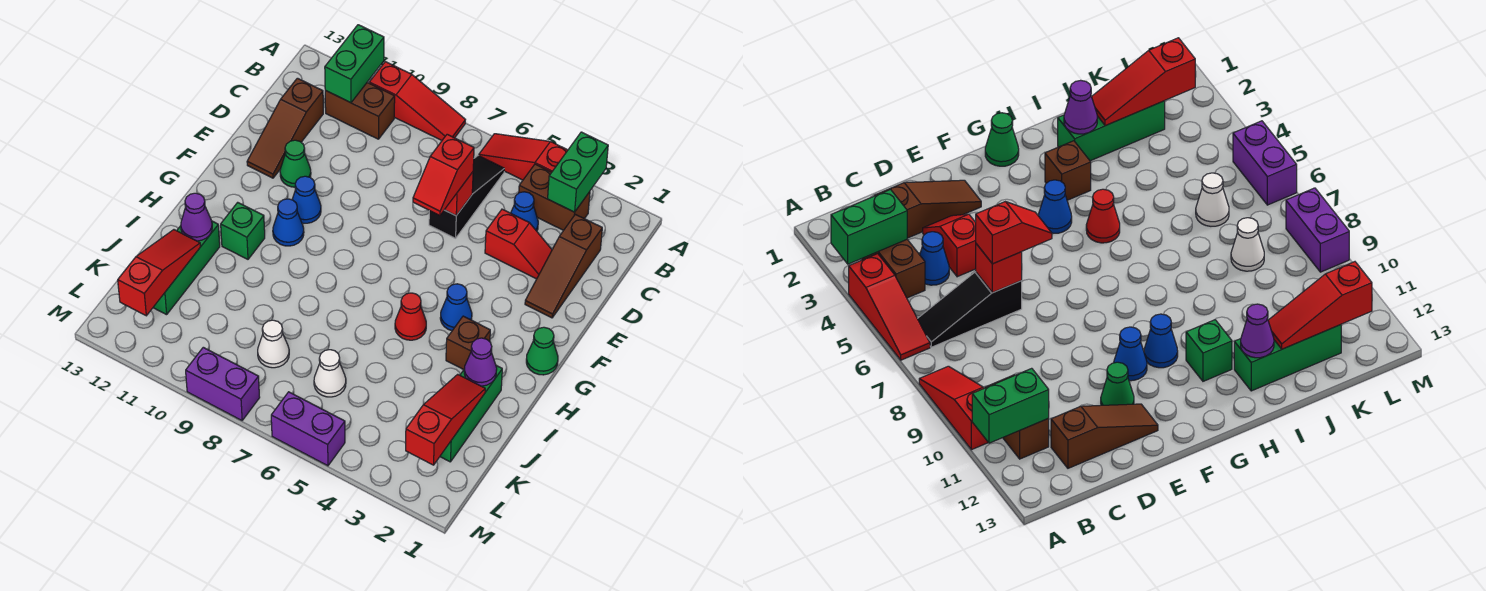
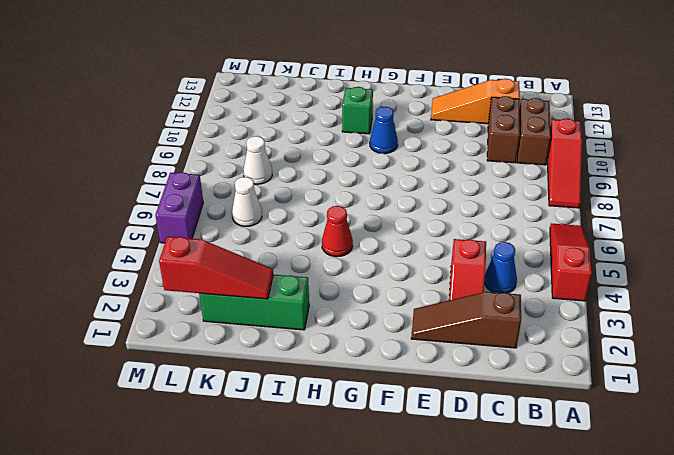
brown 1x2 brick [487,96,520,163] -> brown 1x2 brick moved to [519,164,590,230]
orange 1x3 slope [431,79,520,124] -> brown 1x3 slope [247,78,323,178]
none -> black 1x3 slope [429,155,504,238]
none -> green 1x1 cone [280,140,311,187]
none -> blue 1x1 cone [292,176,321,223]
none -> green 1x1 cone [526,327,558,375]

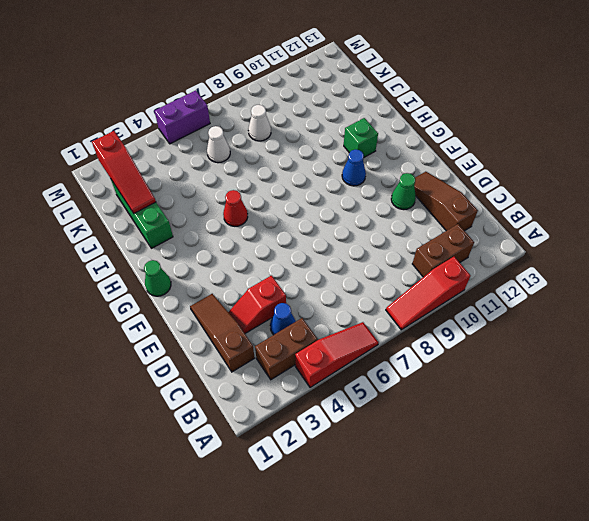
none -> black 1x3 slope [429,155,504,238]
none -> blue 1x1 cone [292,176,321,223]
none -> blue 1x1 cone [440,284,472,331]
none -> brown 1x1 brick [446,316,490,370]

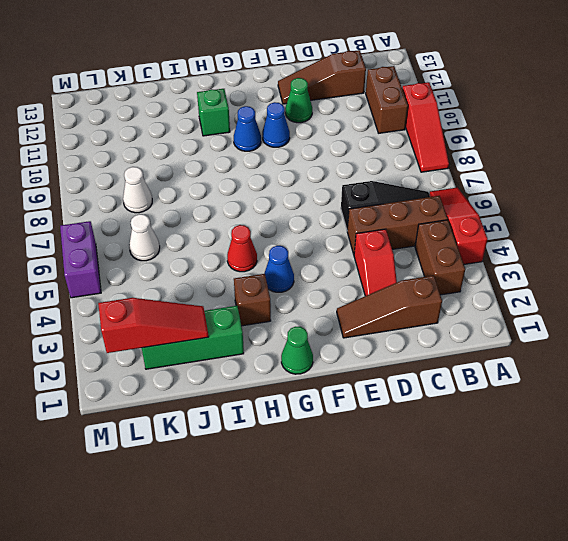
brown 1x3 brick [347,196,448,254] -> none
none -> blue 1x1 cone [511,192,538,231]
none -> green 1x3 brick [153,221,220,315]
none -> purple 1x2 brick [186,347,260,420]
none -> green 1x2 brick [548,132,608,212]

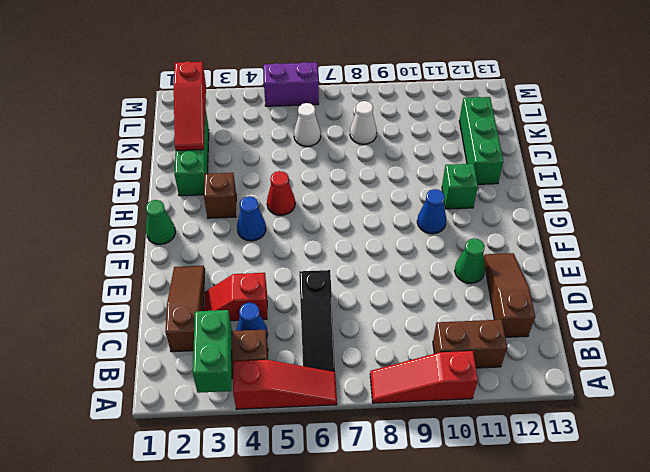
none -> blue 1x1 cone [292,176,321,223]
none -> purple 1x2 brick [186,347,260,420]
none -> green 1x2 brick [325,25,384,103]
none -> red 1x1 brick [445,172,473,216]

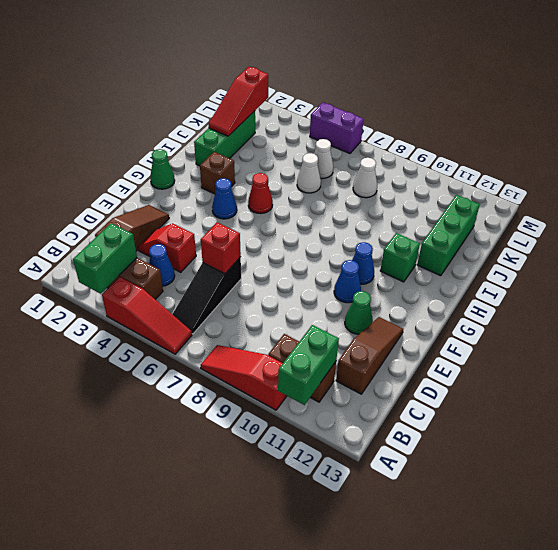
white 1x1 cone [297,153,321,193] -> none
none -> purple 1x2 brick [186,347,260,420]
none -> purple 1x1 cone [464,338,497,386]
none -> purple 1x1 cone [181,193,212,241]
none -> red 1x3 slope [118,230,200,316]

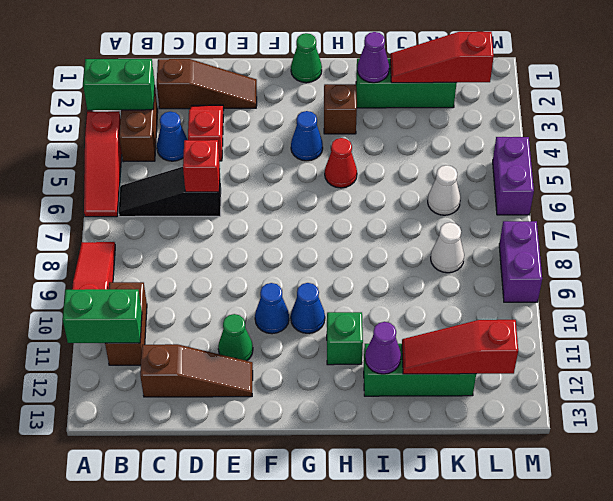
none -> red 1x2 slope [413,134,474,215]

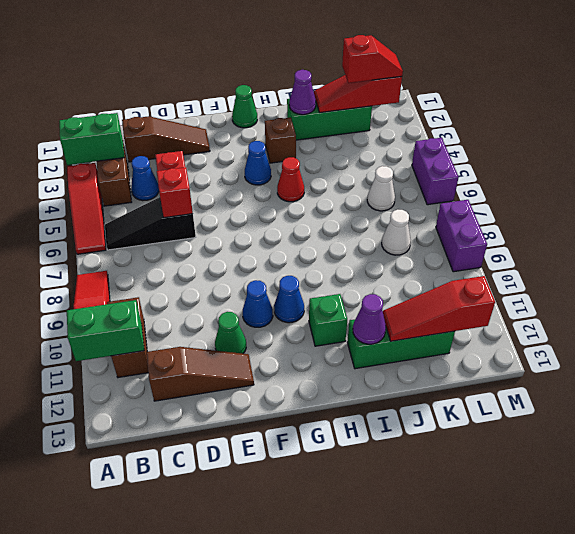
red 1x2 slope [342,35,403,83] -> red 1x2 slope moved to [413,134,474,215]

